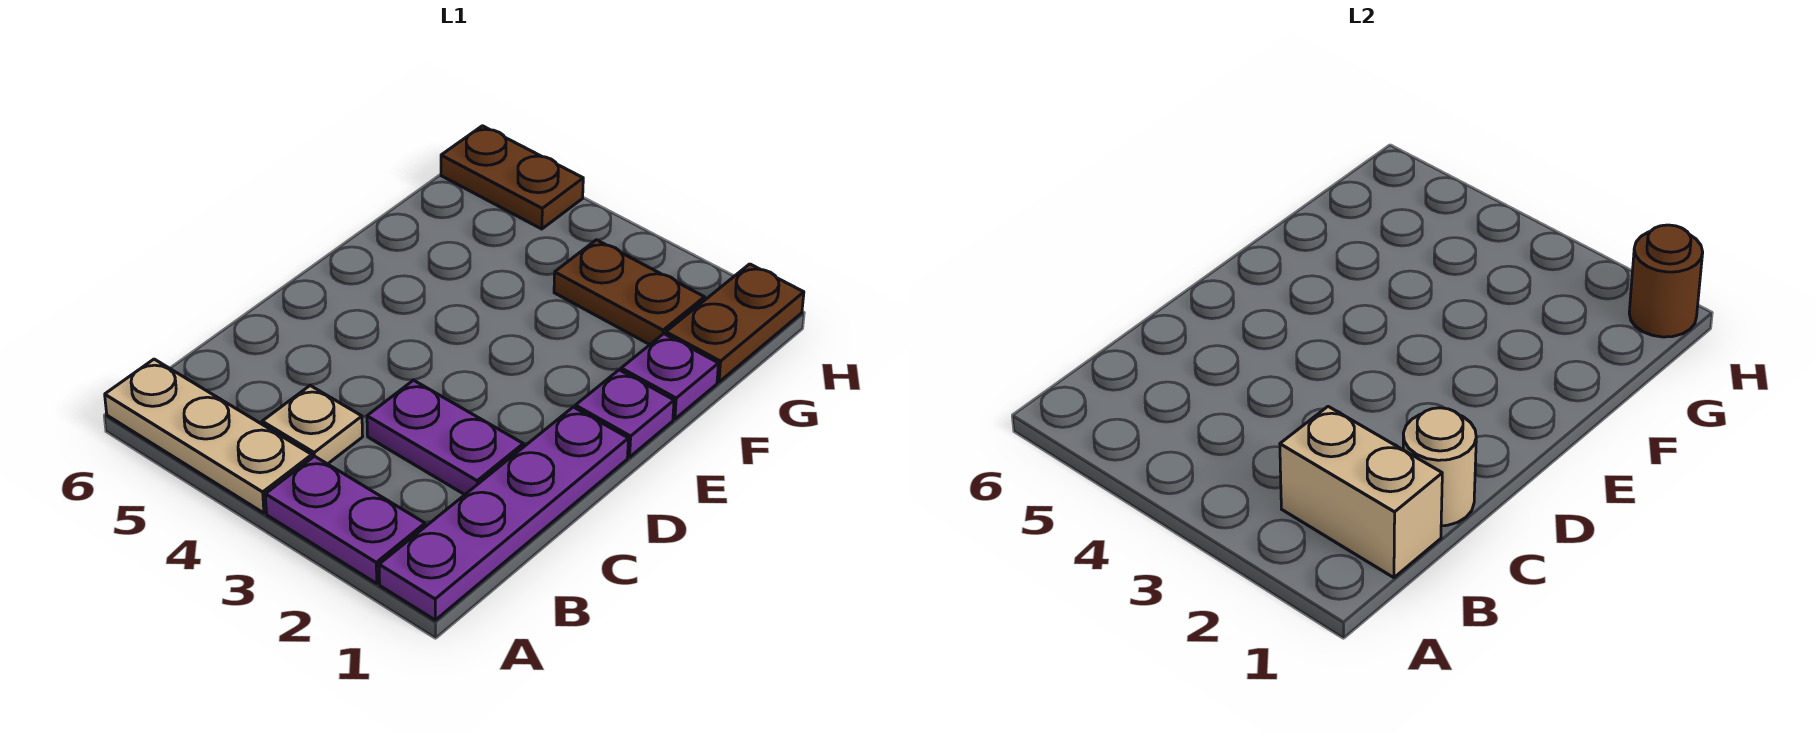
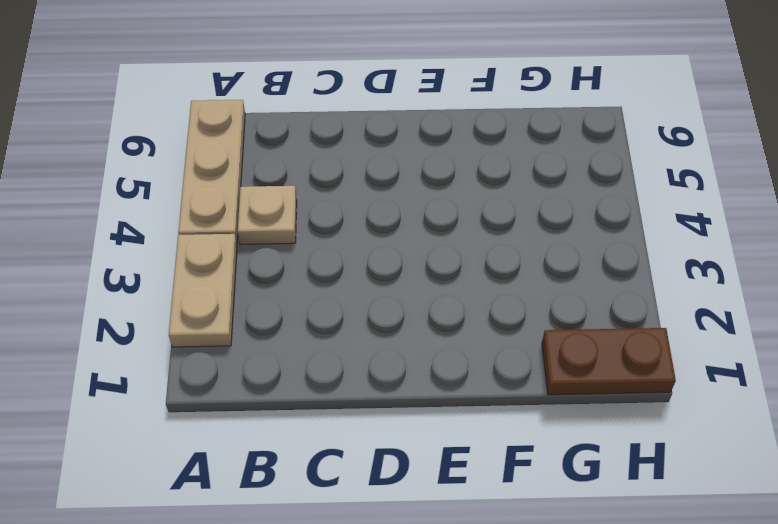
tan 1x2 plate [169,234,237,347] -> purple 1x2 plate [265,456,425,583]
none -> purple 1x4 plate [379,407,628,620]
none -> purple 1x2 plate [367,380,523,495]
none -> purple 1x1 plate [575,370,674,457]

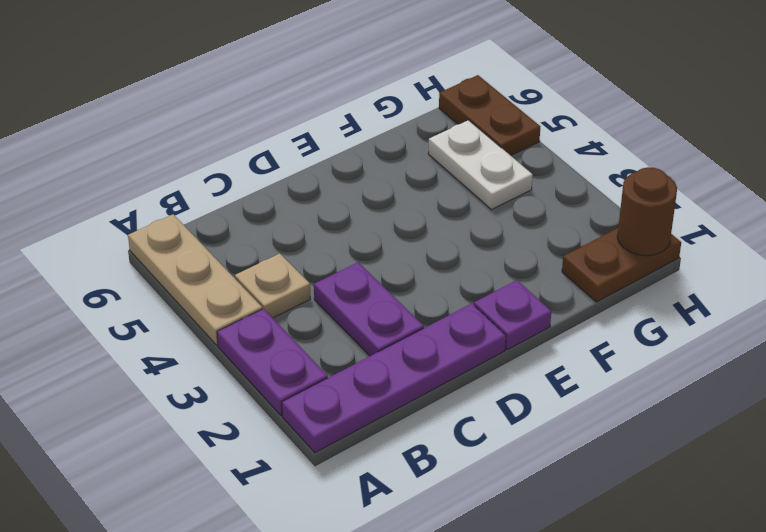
white 1x2 plate [428,120,533,210] -> none
none -> purple 1x1 plate [621,334,719,419]
none -> brown 1x2 plate [554,240,705,345]
none -> tan 1x2 brick [1280,406,1442,578]

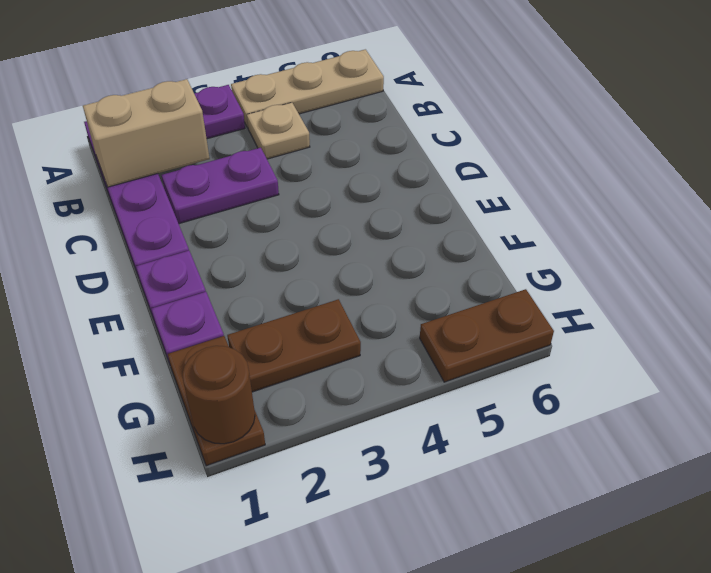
none -> tan 1x1 round brick [1403,408,1476,526]

